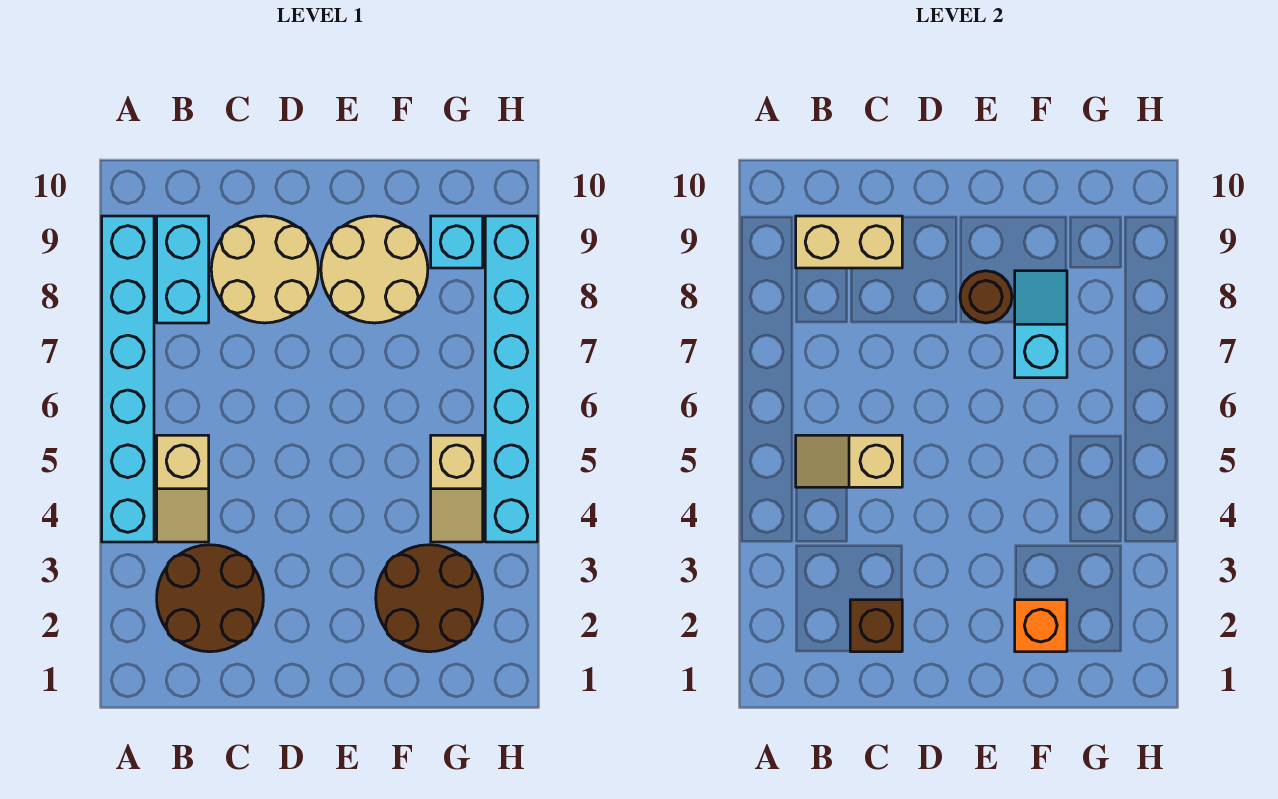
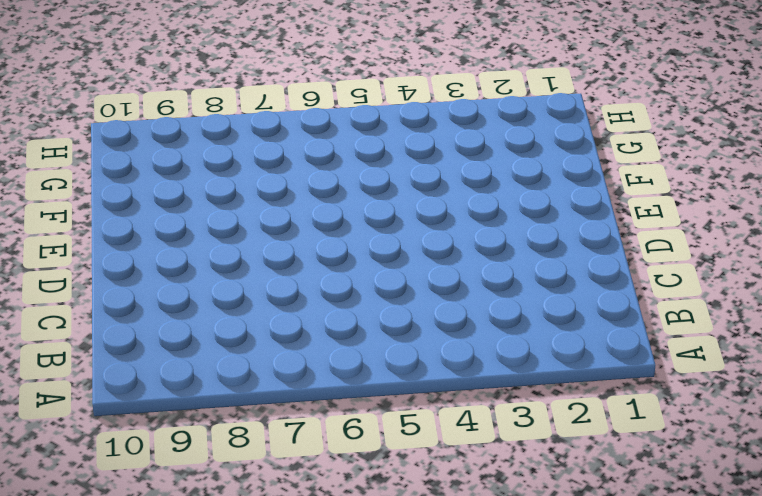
none -> cyan 1x6 brick [102,216,154,542]
none -> brown 2x2 round brick [157,545,263,652]
none -> tan 1x2 slope [157,435,209,542]

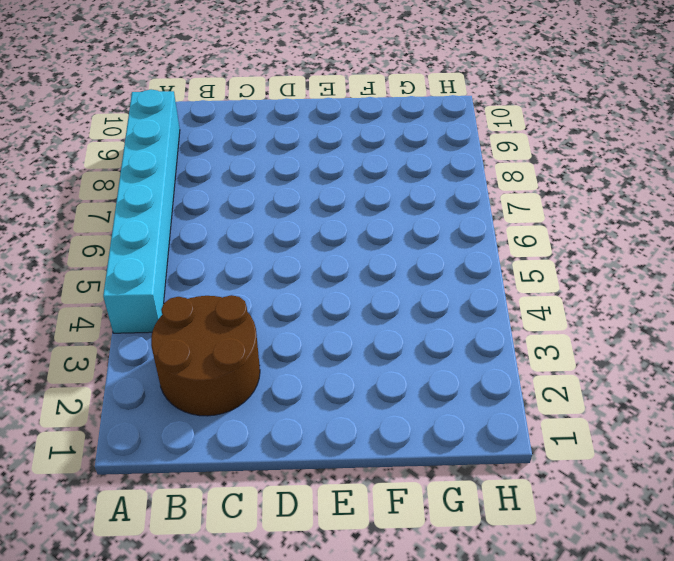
none -> tan 1x2 slope [157,435,209,542]
none -> cyan 1x2 brick [157,216,209,323]
none -> tan 2x2 round brick [211,216,318,323]

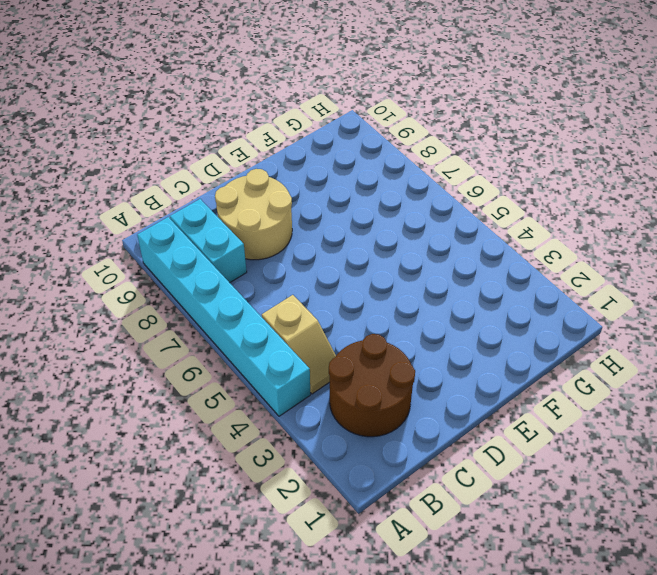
none -> tan 2x2 round brick [321,216,428,323]
none -> brown 2x2 round brick [376,545,483,652]
none -> tan 1x2 slope [431,435,483,542]

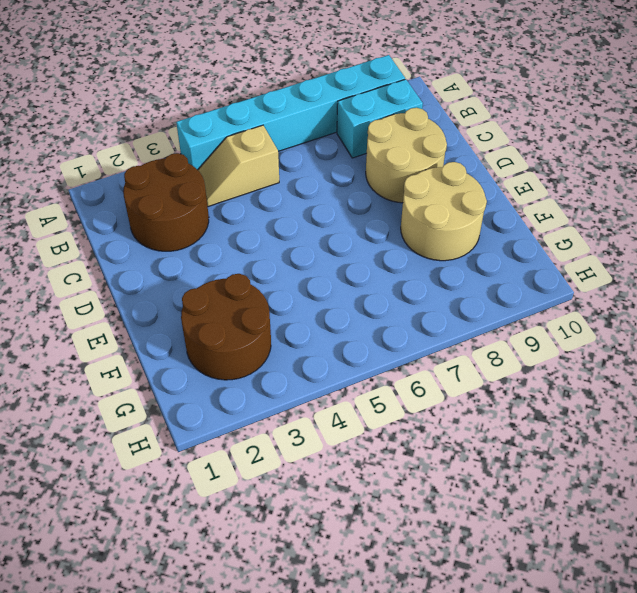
none -> tan 1x2 slope [431,435,483,542]
none -> cyan 1x1 brick [431,216,483,268]
none -> cyan 1x6 brick [485,216,537,542]

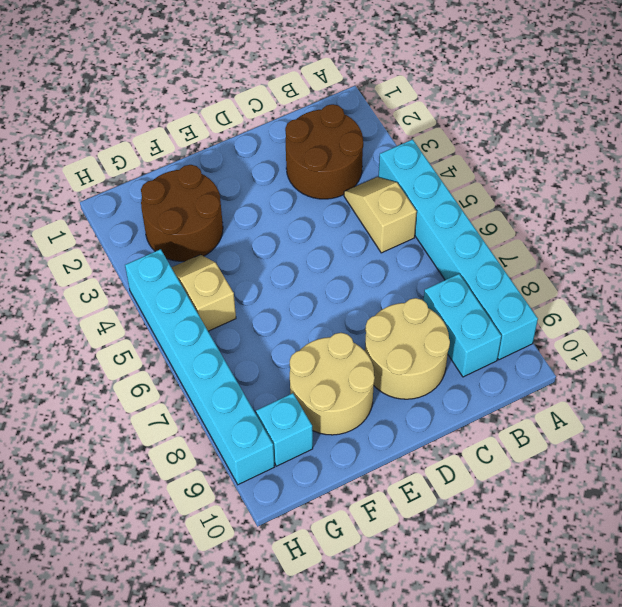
none -> tan 1x2 slope [796,435,902,487]
none -> tan 1x2 brick [796,216,902,268]
none -> brown 1x1 brick [850,600,902,652]

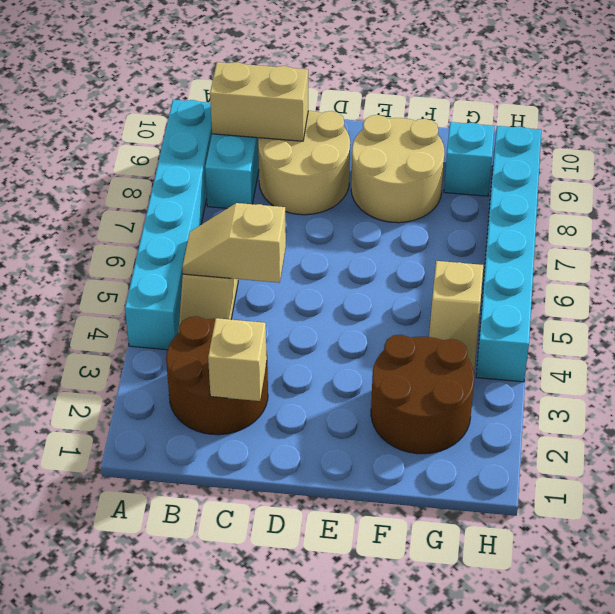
tan 1x1 brick [208,318,267,401] -> brown 1x1 brick [850,600,902,652]
none -> brown 1x1 round brick [960,271,1012,323]
none -> orange 1x1 brick [1015,600,1067,652]
none -> cyan 1x2 slope [1015,271,1067,378]

